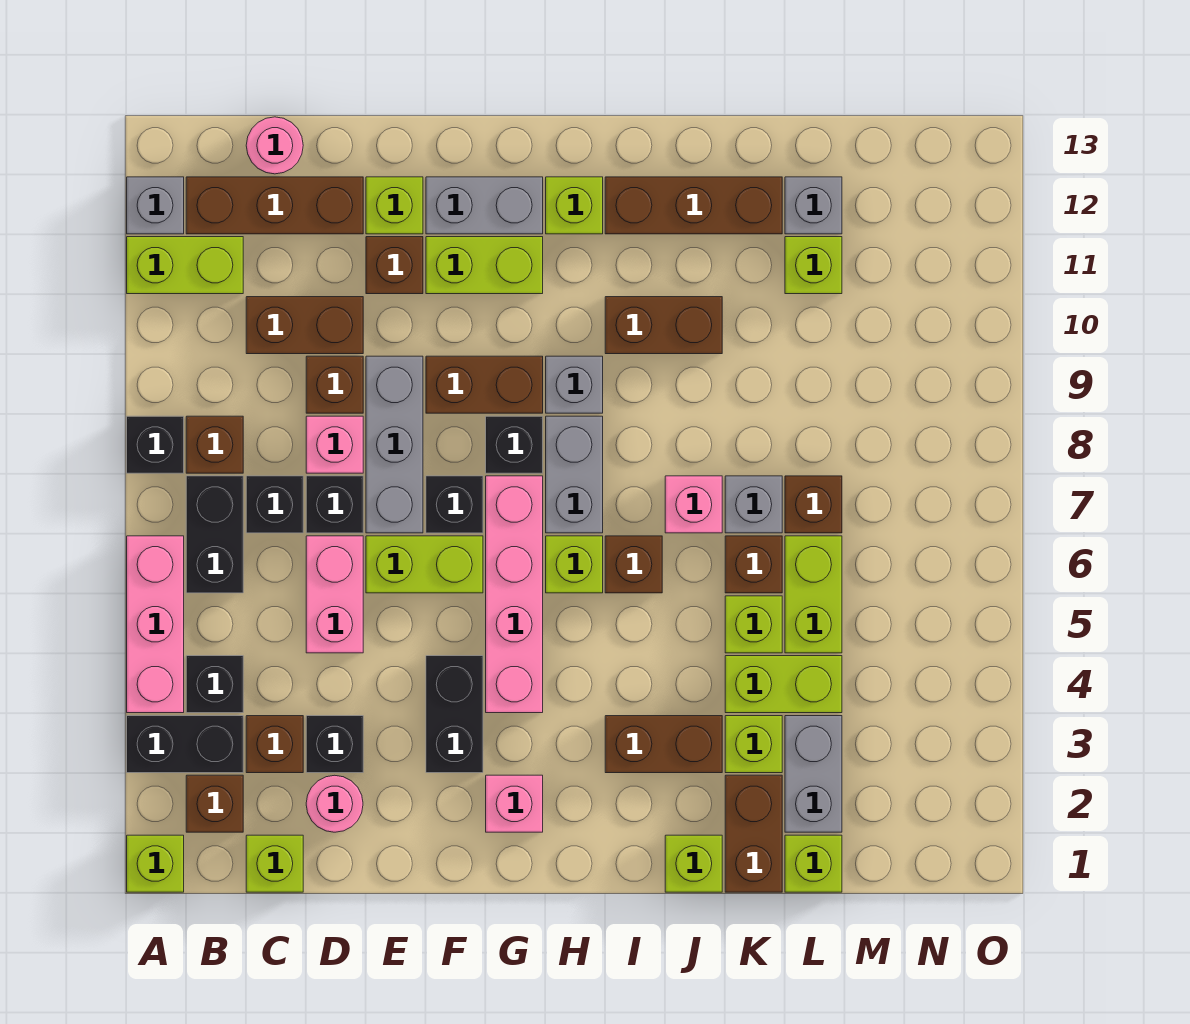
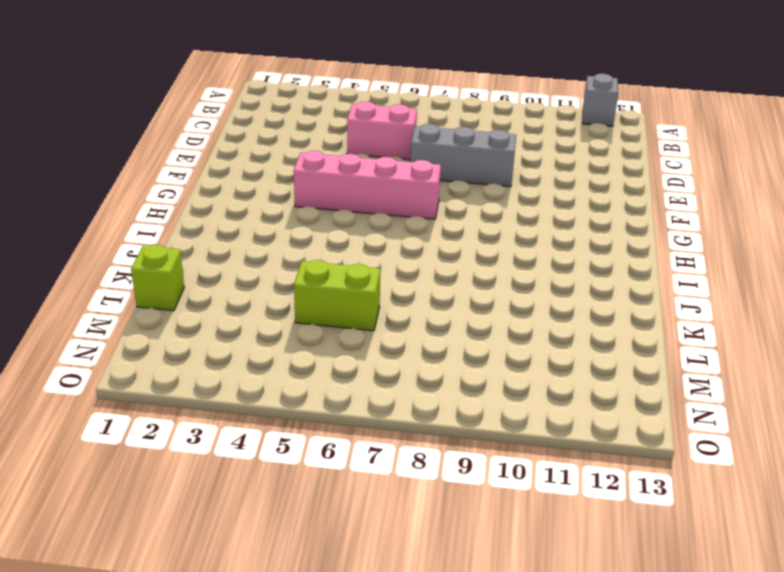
none -> lime 1x1 brick [127,835,184,892]
none -> black 1x2 brick [127,716,243,773]
none -> pink 1x3 brick [127,536,184,713]
none -> black 1x1 brick [127,416,184,473]

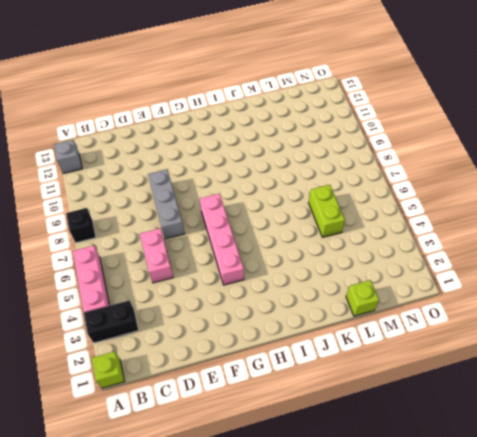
none -> lime 1x2 brick [127,237,243,294]
none -> brown 1x1 brick [186,775,243,832]
none -> black 1x1 brick [186,656,243,713]
none -> black 1x2 brick [186,476,243,593]

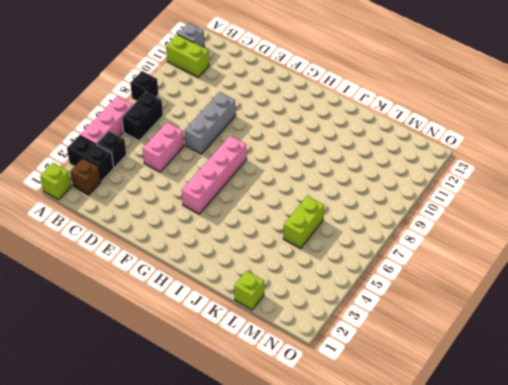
none -> brown 1x1 brick [186,416,243,473]
none -> brown 1x3 brick [186,177,363,234]
none -> lime 1x1 brick [246,835,303,892]
none -> brown 1x1 brick [246,716,303,773]

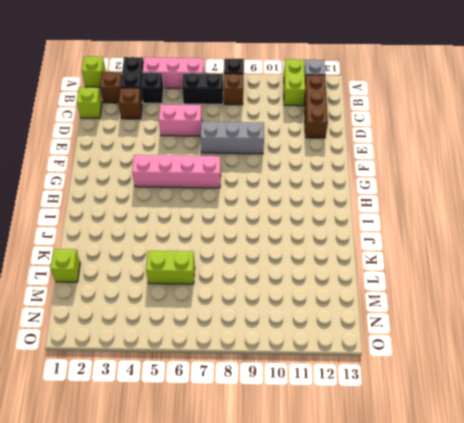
none -> black 1x1 brick [246,476,303,533]
none -> brown 1x2 brick [246,297,363,354]
none -> pink 1x1 round brick [246,117,303,174]
none -> pink 1x1 round brick [306,775,363,832]

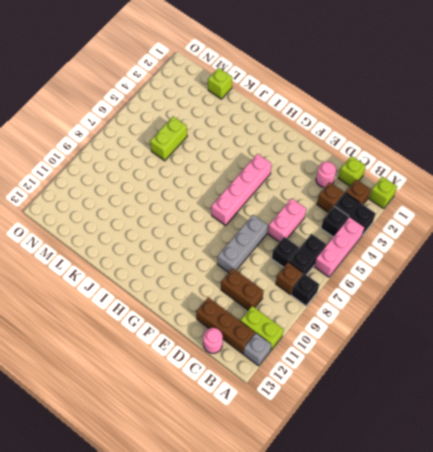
none -> black 1x1 brick [306,716,363,773]
none -> black 1x1 brick [306,476,363,533]
none -> pink 1x1 brick [306,416,363,473]
none -> brown 1x1 brick [306,356,363,413]

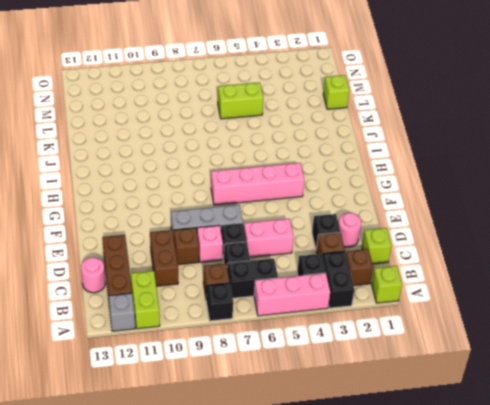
none -> lime 1x2 brick [366,536,483,593]
none -> brown 1x1 brick [366,237,423,294]
none -> lime 1x1 brick [366,177,423,234]
none -> black 1x2 brick [426,656,483,773]

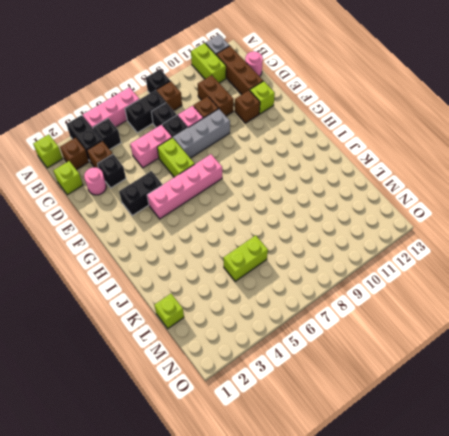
none -> black 1x1 brick [426,476,483,533]
none -> brown 1x2 brick [426,356,543,413]
none -> lime 1x2 brick [426,237,543,294]
none -> grey 1x2 brick [426,177,543,234]

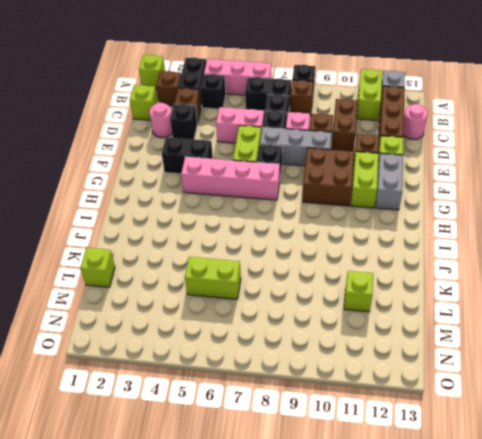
brown 2x2 brick [303,148,354,206] -> brown 1x2 brick [426,356,543,413]
none -> pink 1x1 brick [486,775,543,832]
none -> black 1x1 brick [486,416,543,473]
none -> lime 1x1 brick [546,536,603,593]
none -> grey 1x2 brick [546,416,603,533]

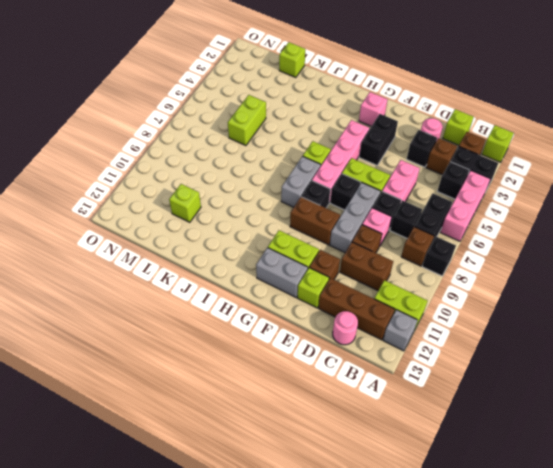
none -> grey 1x1 brick [546,356,603,413]
none -> lime 1x1 brick [546,177,603,234]
none -> brown 1x2 brick [605,716,722,773]
none -> brown 1x1 brick [605,536,662,593]

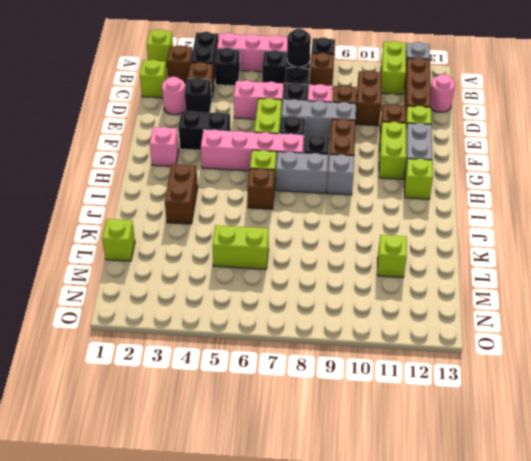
black 1x1 round brick [287,29,311,67] -> none
none -> brown 1x2 brick [605,297,722,354]
none -> brown 1x3 brick [605,177,782,234]
none -> lime 1x1 brick [665,835,722,892]
none -> pink 1x1 brick [665,476,722,533]

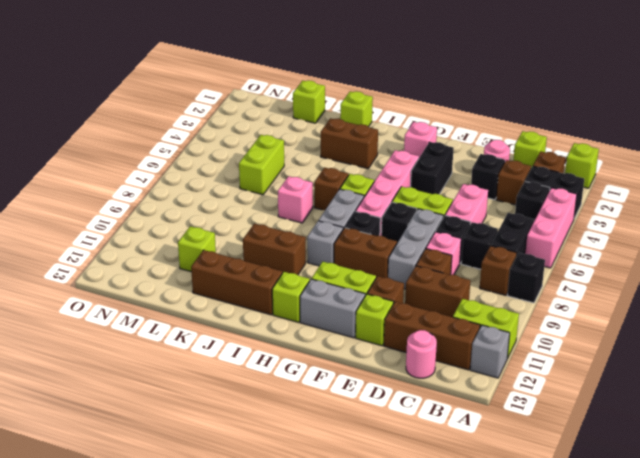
none -> brown 1x2 brick [725,775,782,892]
none -> lime 1x1 brick [725,716,782,773]
none -> lime 1x2 brick [725,656,842,713]
none -> lime 1x1 brick [725,596,782,653]

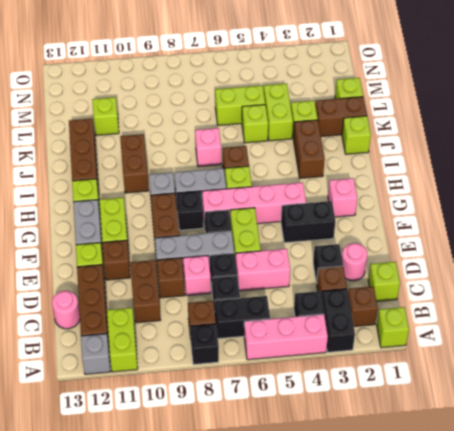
none -> brown 1x1 brick [725,536,782,593]
none -> grey 1x1 brick [725,476,782,533]
none -> grey 1x2 brick [785,716,842,832]
none -> brown 1x1 brick [785,476,842,533]

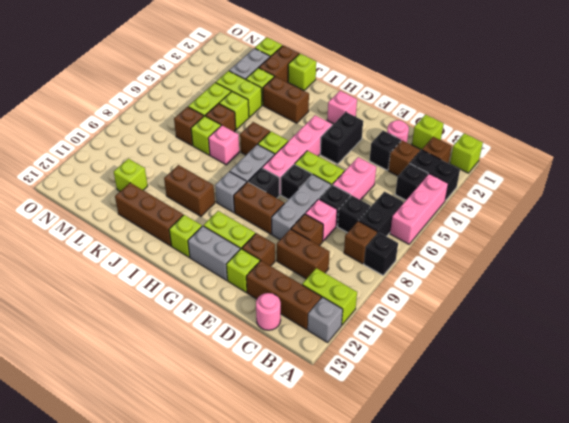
lime 1x1 brick [191,116,221,155] -> grey 1x1 brick [725,476,782,533]
none -> grey 1x1 brick [785,177,842,234]

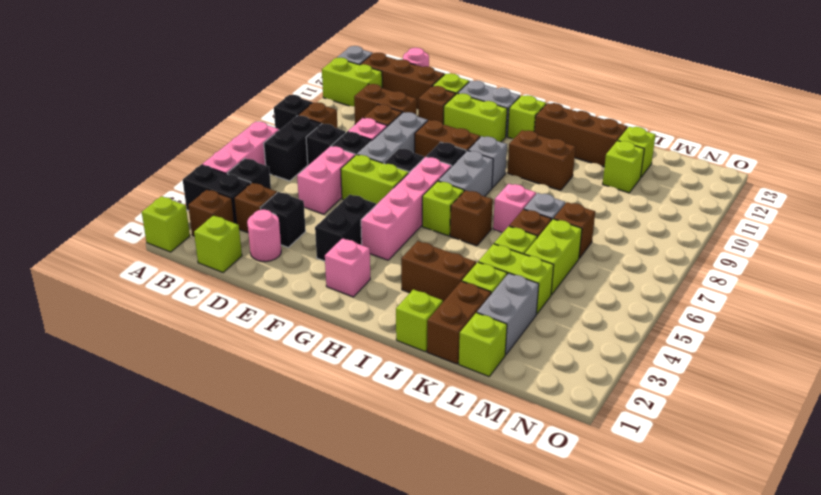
lime 1x1 brick [618,127,656,177] -> grey 1x1 brick [785,177,842,234]

